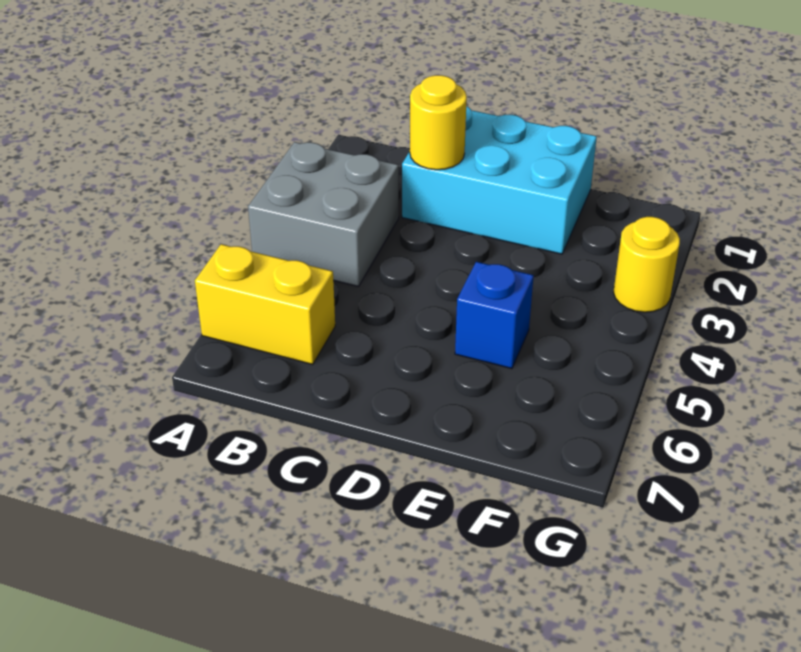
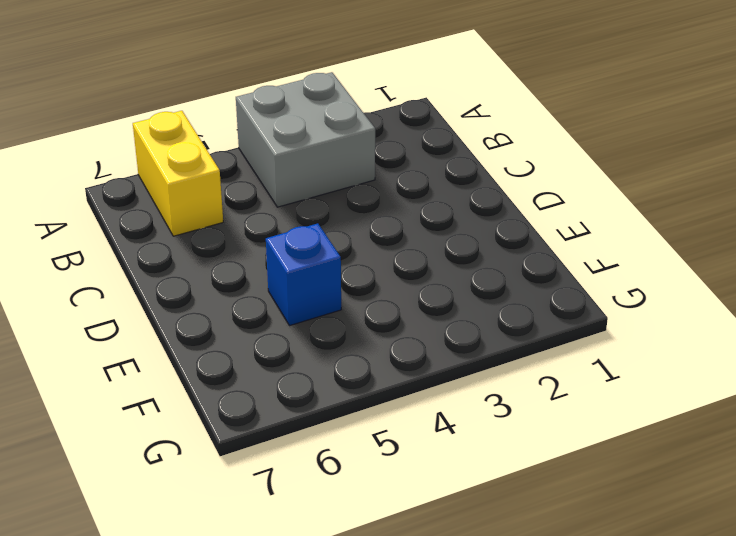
none -> cyan 2x3 brick [402,106,597,254]
none -> yellow 1x1 round brick [614,217,680,312]

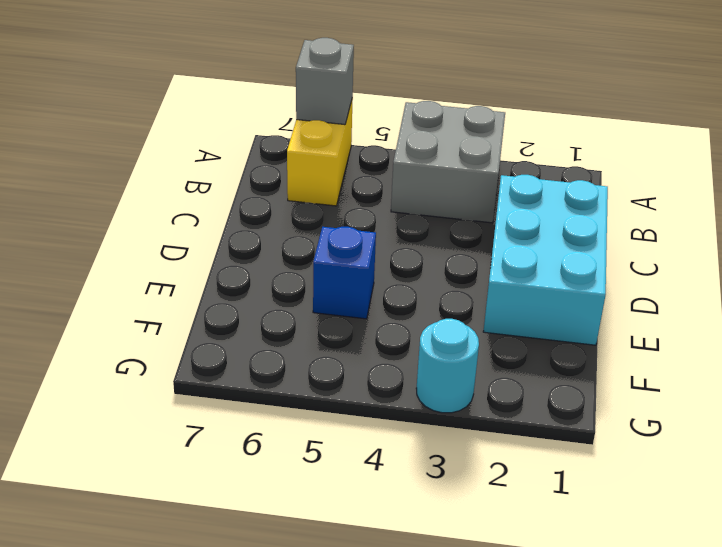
grey 1x1 brick [296,38,354,125] -> none
cyan 1x1 round brick [416,319,479,413] -> yellow 1x1 round brick [614,217,680,312]
none -> yellow 1x1 round brick [410,75,467,170]

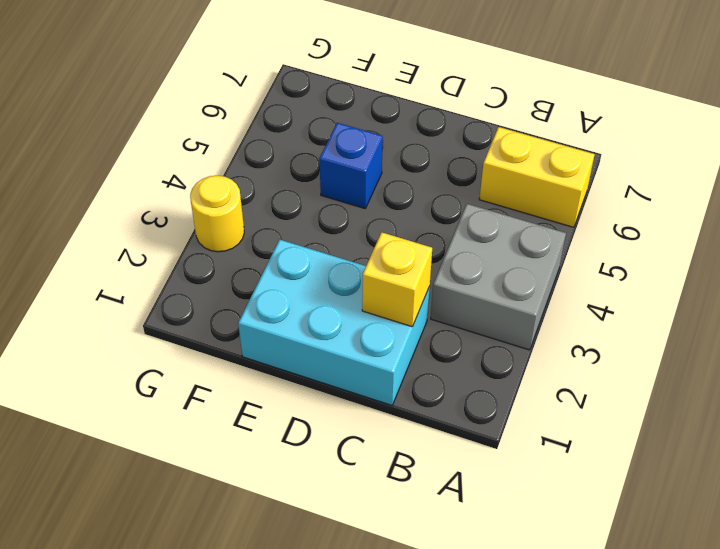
yellow 1x1 brick [362,232,432,327] -> yellow 1x1 round brick [410,75,467,170]

